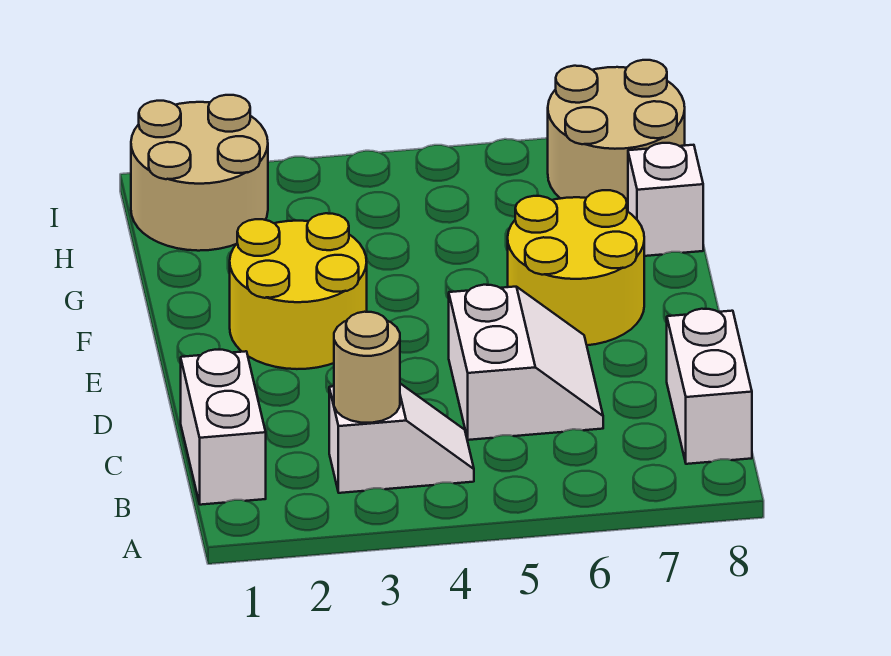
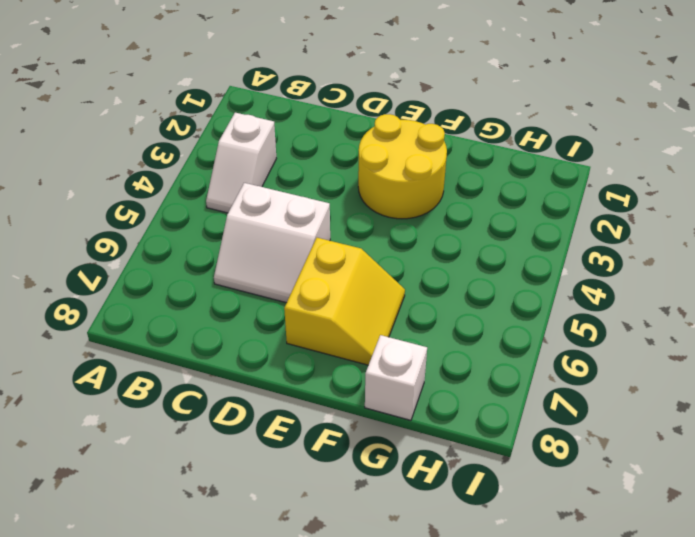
yellow 2x2 slope [284,238,405,365] -> yellow 2x2 round brick [508,190,644,345]
none -> white 1x2 brick [181,350,266,505]
none -> white 1x2 brick [667,309,752,464]

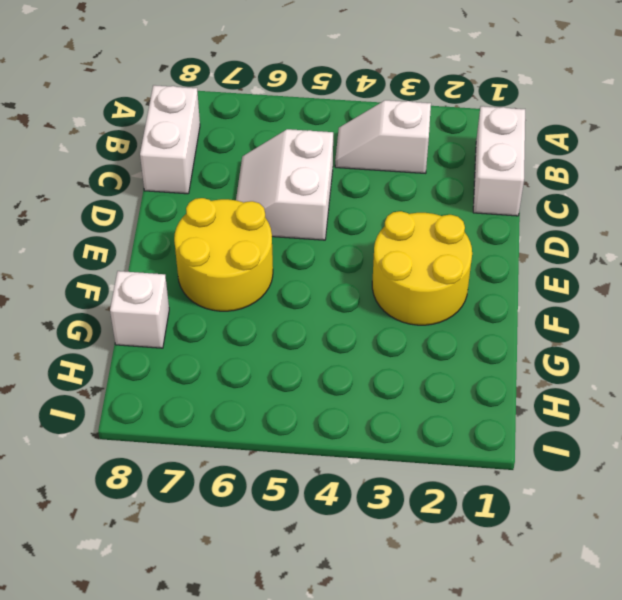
none -> tan 2x2 round brick [131,95,268,251]
none -> tan 2x2 round brick [548,60,685,211]

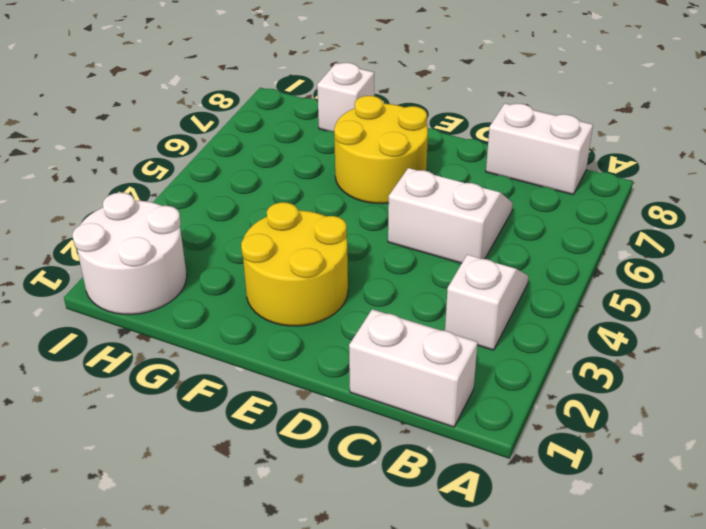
white 2x2 round brick [72,193,187,315] -> tan 2x2 round brick [131,95,268,251]
none -> tan 2x2 round brick [548,60,685,211]
none -> tan 1x1 round brick [334,312,400,423]

